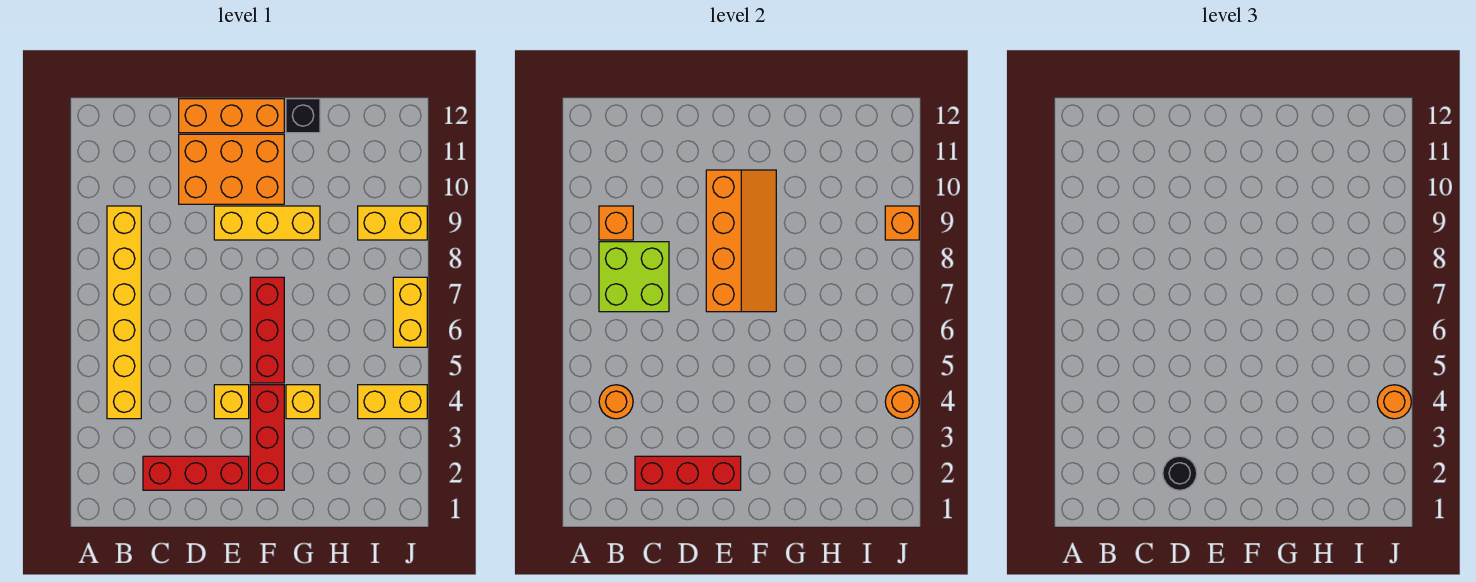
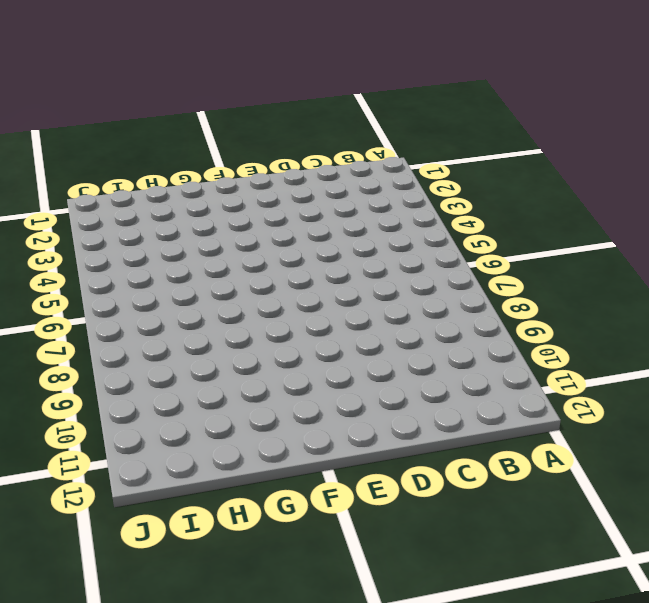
none -> yellow 1x6 brick [107,206,141,419]
none -> red 1x3 brick [143,456,249,490]
none -> orange 2x3 brick [179,134,284,204]

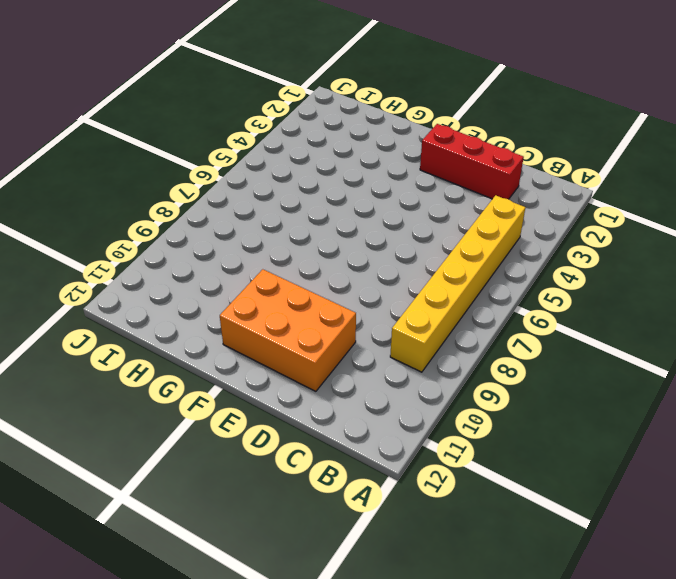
none -> orange 1x3 brick [179,99,284,133]
none -> yellow 1x1 brick [214,385,249,419]
none -> yellow 1x3 brick [214,206,320,240]

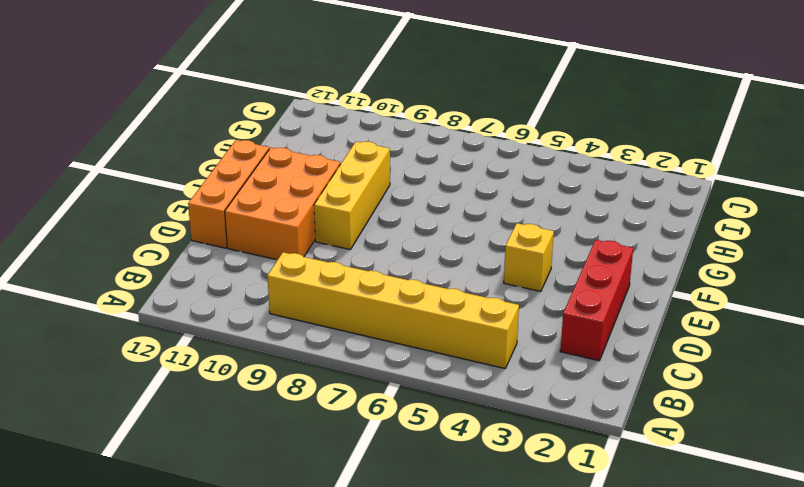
none -> red 1x3 brick [250,385,284,490]
none -> red 1x3 brick [250,277,284,383]
none -> yellow 1x1 brick [286,385,320,419]

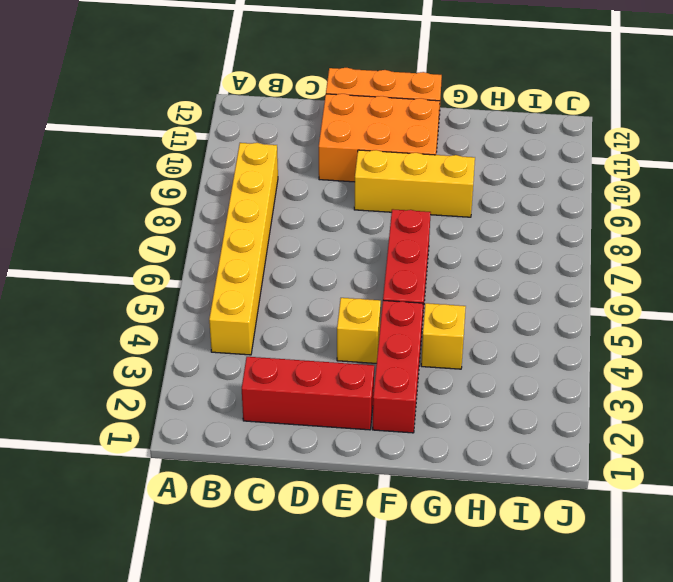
none -> black 1x1 brick [286,99,320,133]
none -> yellow 1x2 brick [358,385,427,419]
none -> yellow 1x2 brick [358,206,427,240]

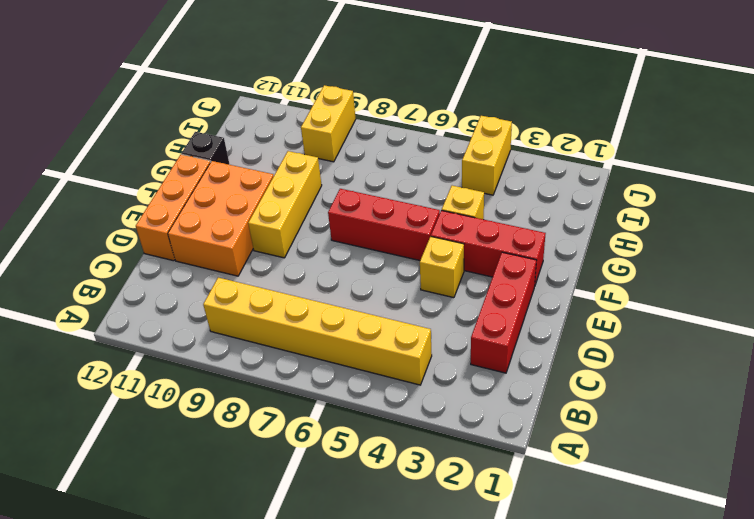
none -> yellow 1x2 brick [393,277,427,347]
none -> orange 1x1 round brick [599,385,633,419]
none -> lime 2x2 brick [599,242,669,312]

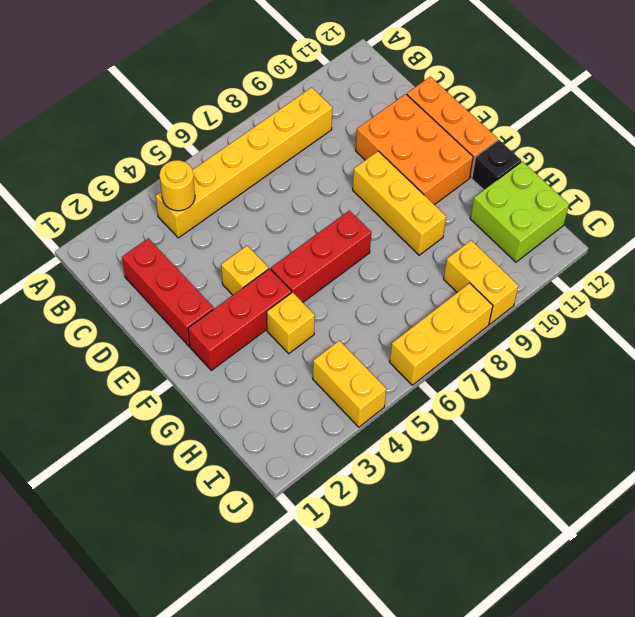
yellow 1x1 round brick [160,160,195,211] -> orange 1x1 round brick [599,385,633,419]
lime 2x2 brick [470,161,569,262] -> lime 2x2 brick moved to [599,242,669,312]
yellow 1x3 brick [390,283,493,385] -> yellow 1x2 brick [393,277,427,347]
none -> orange 1x1 brick [599,206,633,240]
none -> red 1x3 brick [635,456,741,490]
none -> orange 2x4 slope [706,170,776,312]

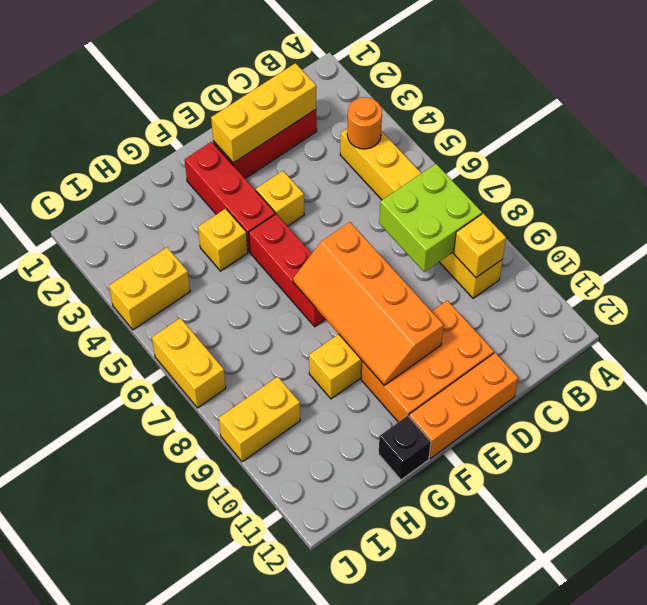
yellow 1x1 brick [454,213,506,278] -> orange 1x1 brick [599,206,633,240]
yellow 1x3 brick [211,63,316,163] -> red 1x3 brick [635,456,741,490]
none -> orange 1x1 round brick [885,385,919,419]
none -> orange 1x1 brick [885,206,919,240]
none -> black 1x1 round brick [1163,456,1197,490]

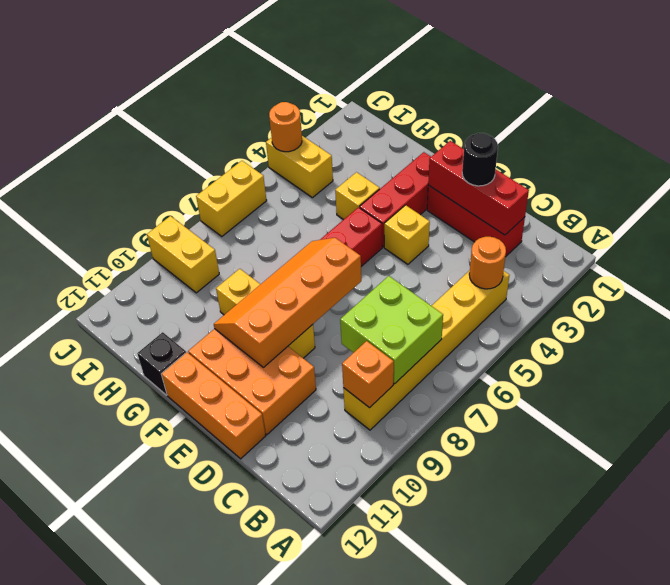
none -> orange 1x1 brick [885,206,919,240]
none -> orange 1x1 round brick [1377,385,1411,419]

